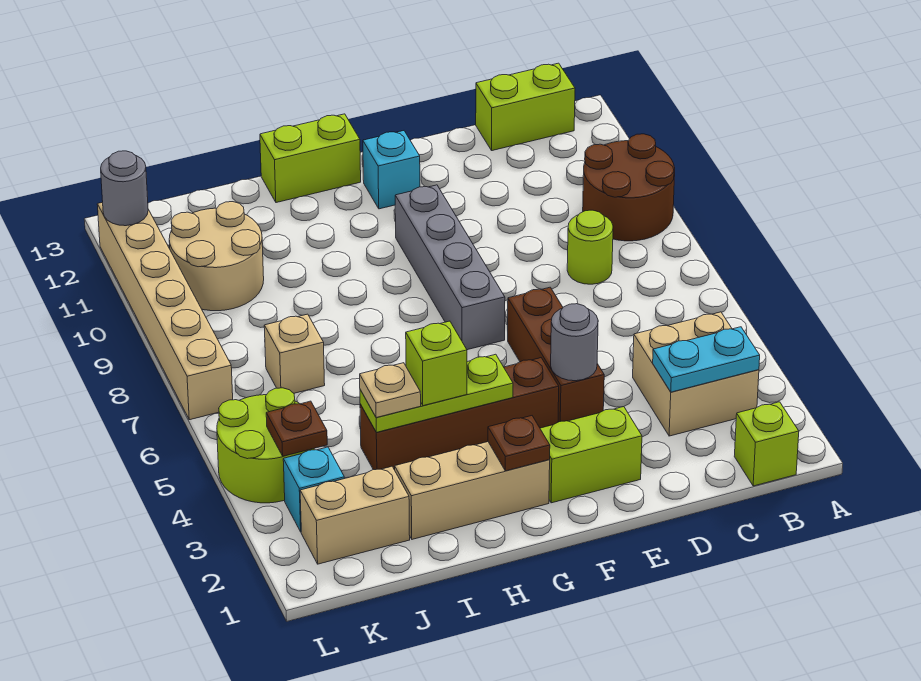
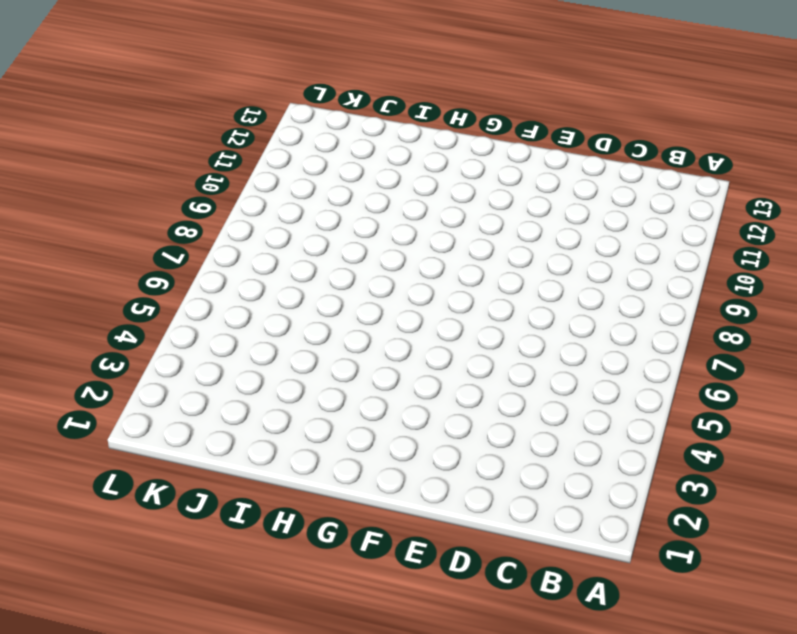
none -> brown 2x2 round brick [583,134,675,241]
none -> lime 1x1 brick [734,402,799,486]
none -> tan 2x2 brick [633,312,759,436]

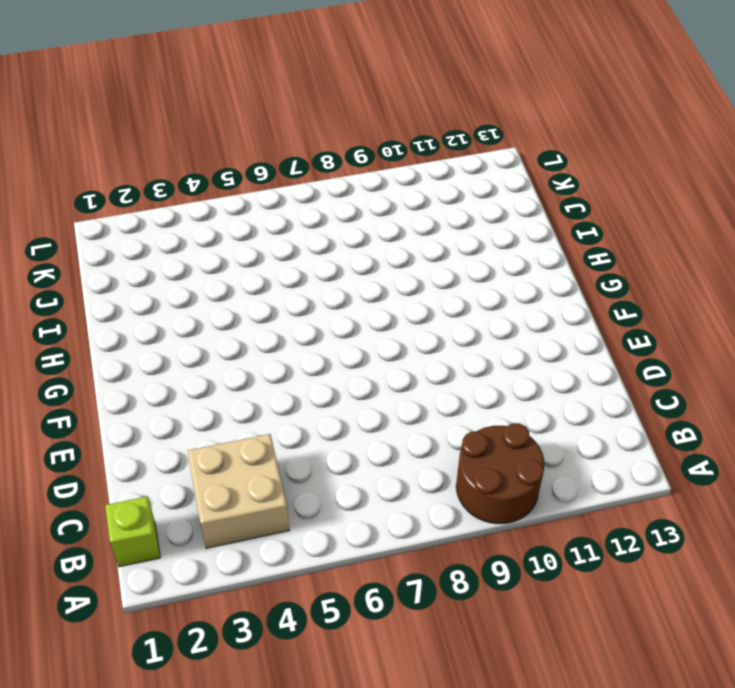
none -> lime 1x2 brick [476,63,575,151]
none -> lime 1x1 round brick [567,210,613,284]
none -> lime 1x2 brick [540,407,642,503]

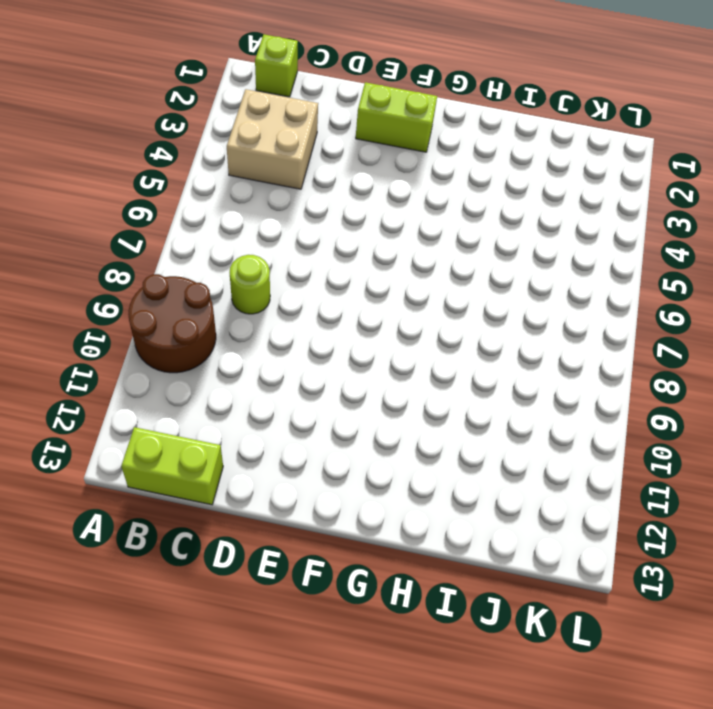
none -> brown 1x3 brick [508,287,604,422]
none -> brown 1x4 brick [360,358,559,470]
none -> grey 1x4 brick [395,185,505,350]

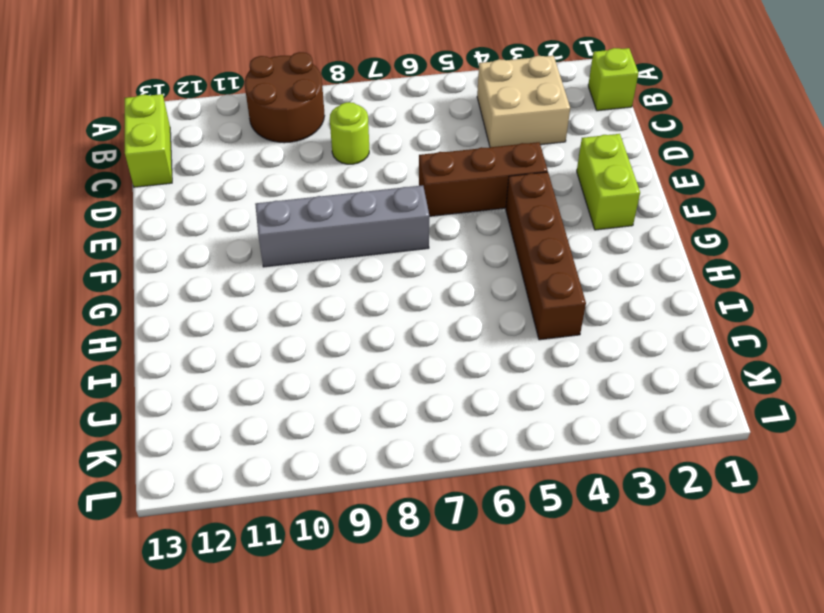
none -> cyan 1x1 brick [363,131,420,209]
none -> tan 1x3 brick [395,442,550,539]
none -> lime 1x2 brick [260,114,361,203]

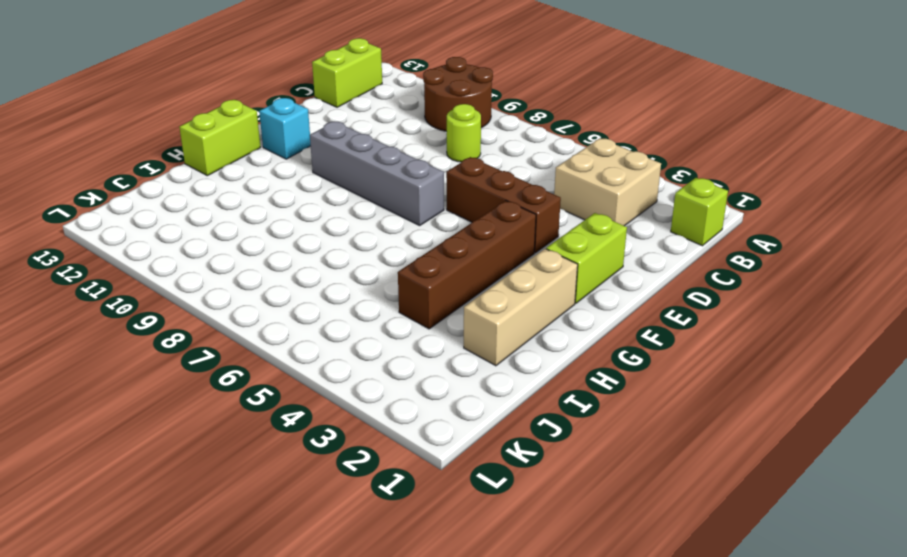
none -> tan 1x2 brick [300,466,410,564]
none -> tan 1x1 brick [264,314,325,393]
none -> tan 2x2 round brick [169,202,264,311]

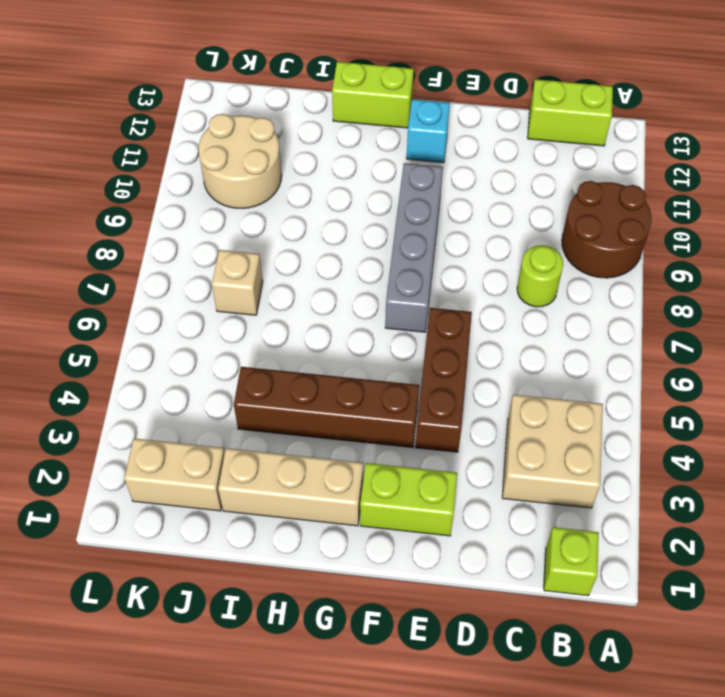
none -> cyan 1x1 brick [283,447,344,532]
none -> lime 2x2 round brick [217,388,314,503]
none -> tan 1x6 brick [97,202,233,420]

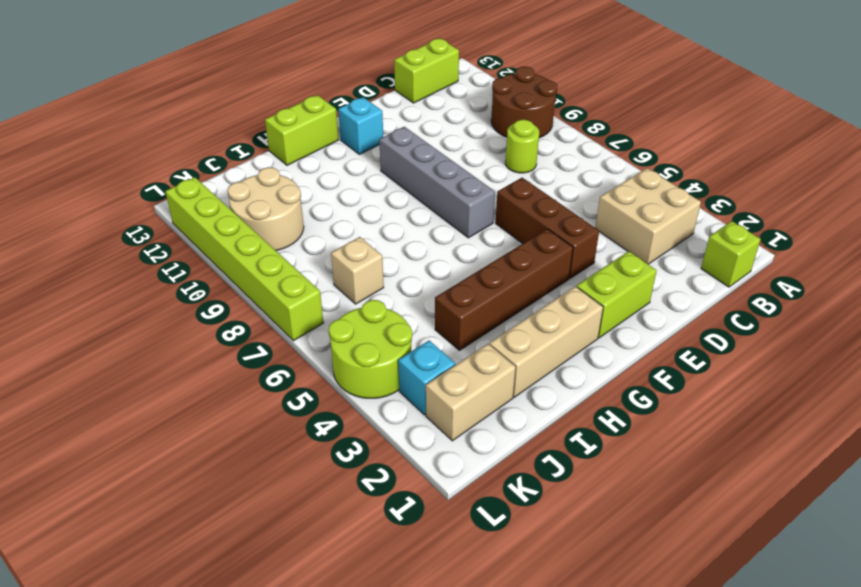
lime 1x6 brick [165,177,323,341] -> tan 1x6 brick [97,202,233,420]
none -> cyan 1x2 plate [653,327,760,392]
none -> grey 1x1 round brick [551,304,598,381]
none -> brown 1x1 plate [488,416,550,471]

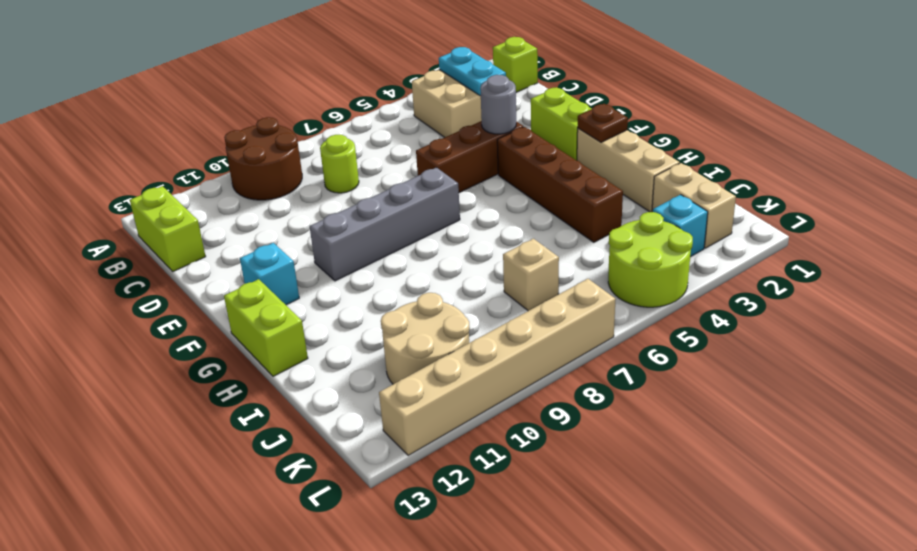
none -> lime 1x3 plate [360,354,513,432]
none -> brown 1x1 plate [266,401,327,456]
none -> grey 1x1 round brick [101,151,148,226]

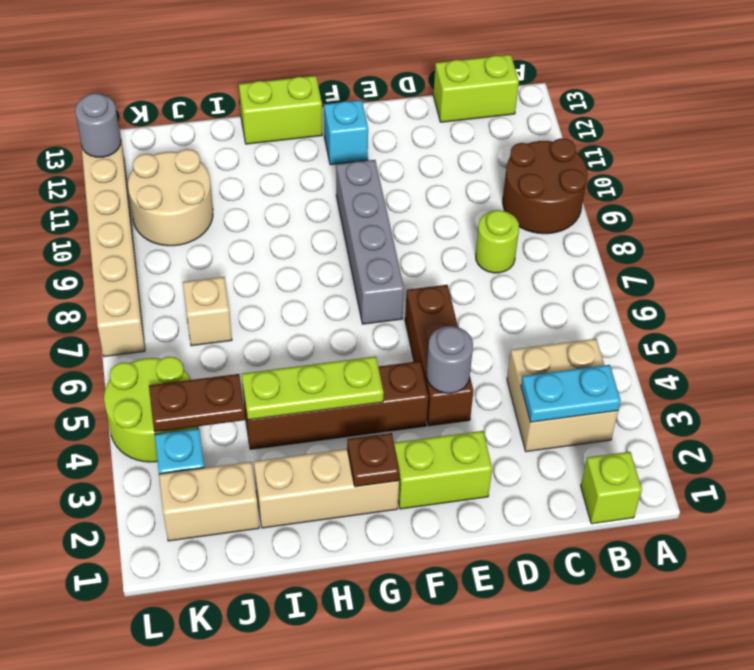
brown 1x2 plate [149,374,245,432] -> brown 1x1 plate [266,401,327,456]
none -> lime 1x1 brick [406,321,467,406]
none -> tan 1x1 plate [360,363,421,417]

